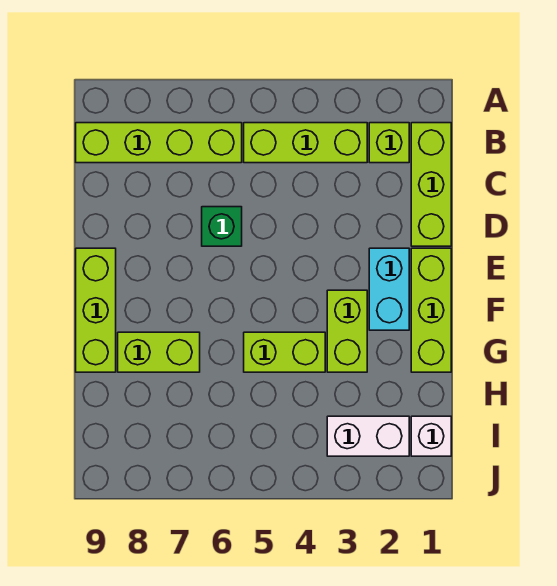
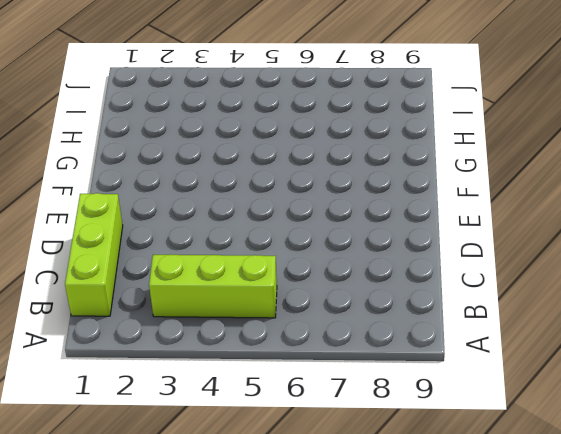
none -> lime 1x1 brick [369,123,409,163]
none -> lime 1x4 brick [76,123,242,163]
none -> green 1x1 brick [202,207,242,246]

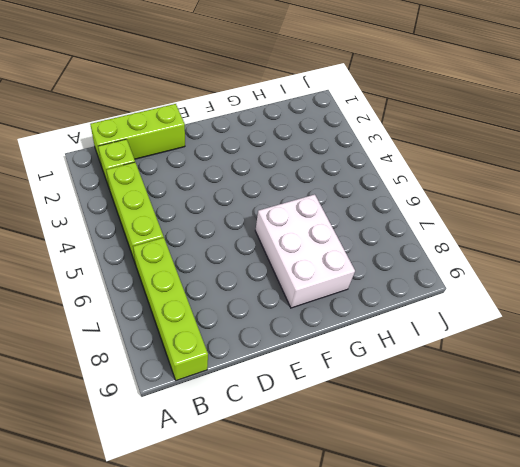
white 2x3 brick [255,194,355,308] -> lime 1x2 brick [118,332,200,372]
none -> green 1x1 brick [202,207,242,246]
none -> lime 1x3 brick [411,248,451,372]
none -> cyan 1x2 brick [369,248,409,330]

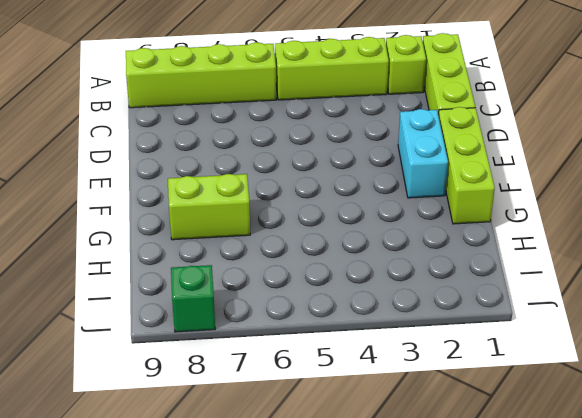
green 1x1 brick [171,265,215,332] -> green 1x1 brick moved to [202,207,242,246]
none -> lime 1x3 brick [76,248,116,372]
none -> lime 1x2 brick [327,290,367,372]
none -> lime 1x2 brick [244,332,325,372]

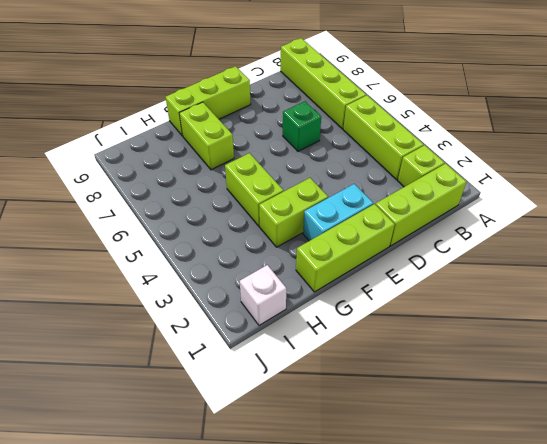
none -> white 1x2 brick [327,416,409,456]

